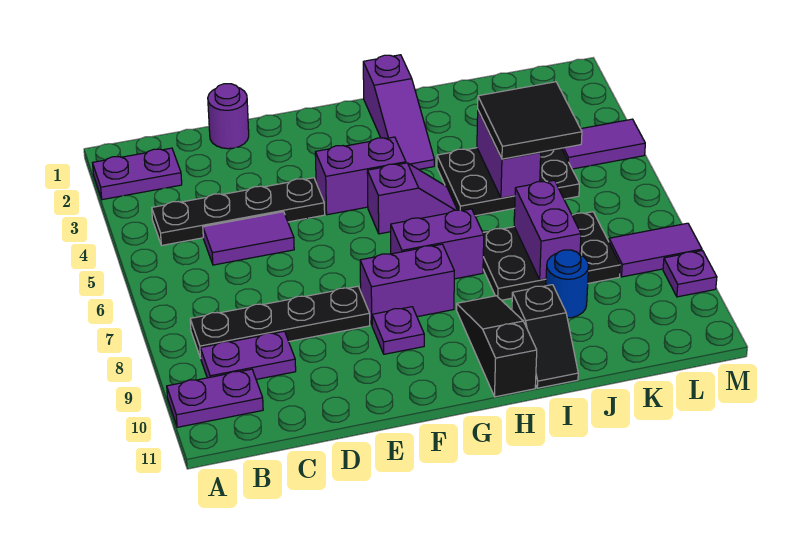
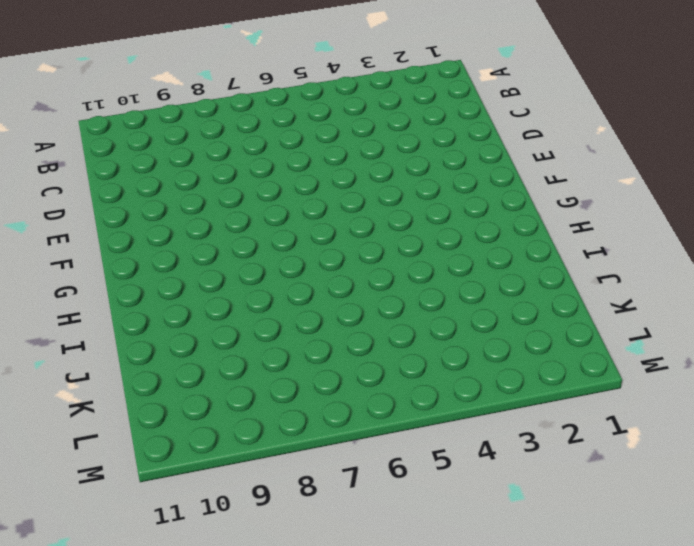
none -> purple 1x2 plate [93,148,182,200]
none -> purple 1x2 plate [167,369,263,427]
none -> black 1x4 plate [152,178,325,245]

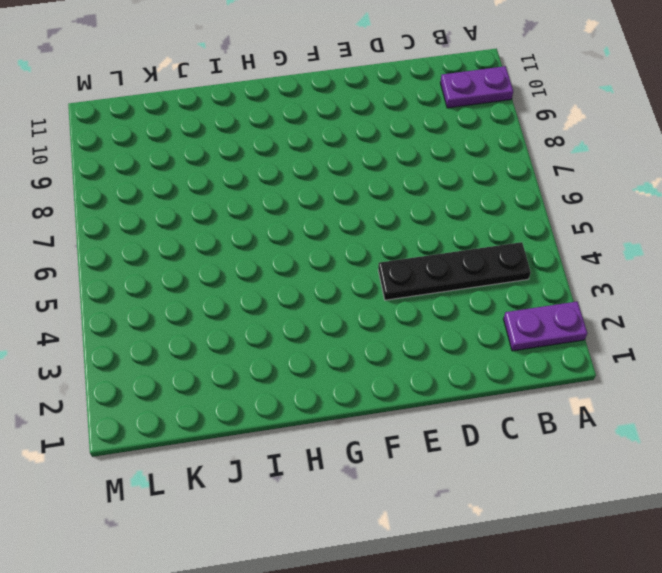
none -> black 1x4 plate [190,286,370,358]
none -> purple 1x2 plate [200,331,296,379]
none -> purple 1x2 tile [203,212,294,265]

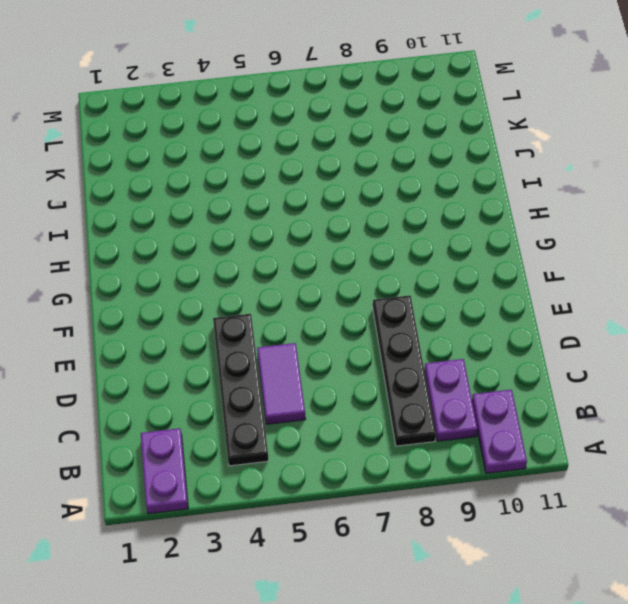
none -> purple 1x1 round brick [208,84,249,149]
none -> purple 1x2 brick [315,137,406,215]
none -> purple 1x2 brick [360,244,454,324]

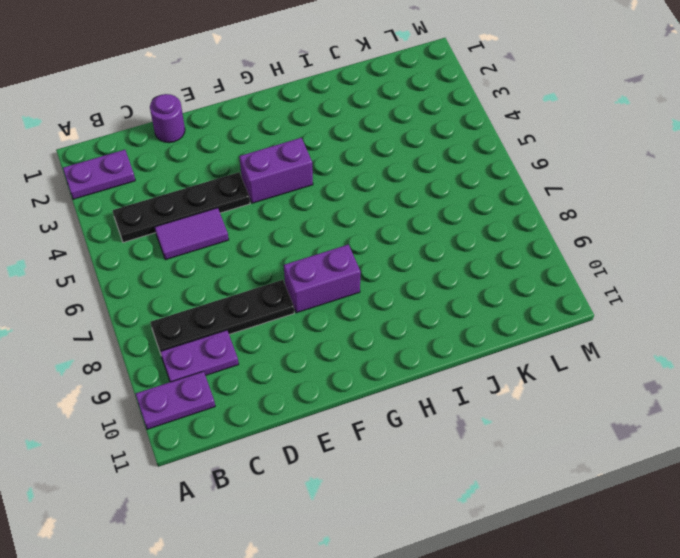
none -> purple 1x1 plate [372,307,424,354]
none -> purple 1x2 slope [367,163,457,234]
none -> purple 1x2 brick [391,209,484,279]

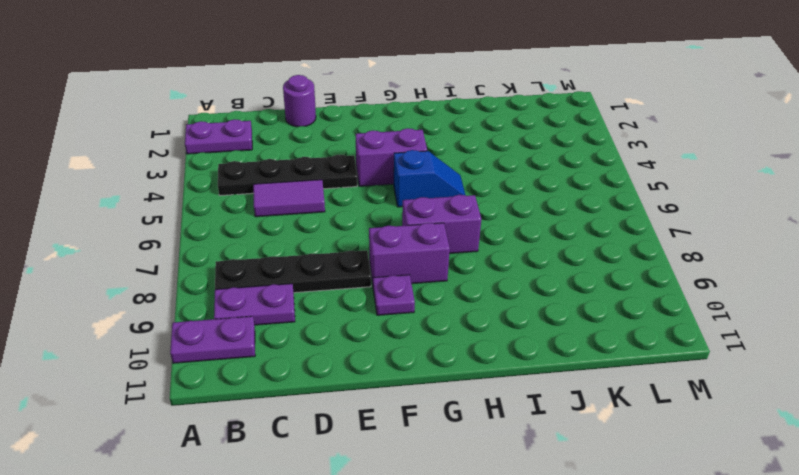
blue 1x2 slope [394,150,465,207] -> purple 1x2 slope [367,163,457,234]
none -> purple 1x3 slope [363,55,434,169]
none -> black 1x3 slope [457,296,537,397]
none -> black 2x3 plate [437,148,580,216]

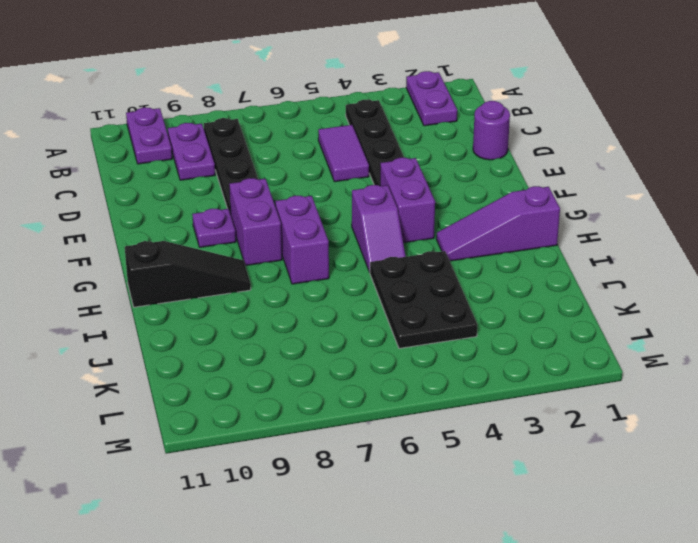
none -> black 2x3 plate [483,212,620,300]
none -> black 1x2 slope [512,285,578,388]
none -> blue 1x1 round brick [546,250,589,318]

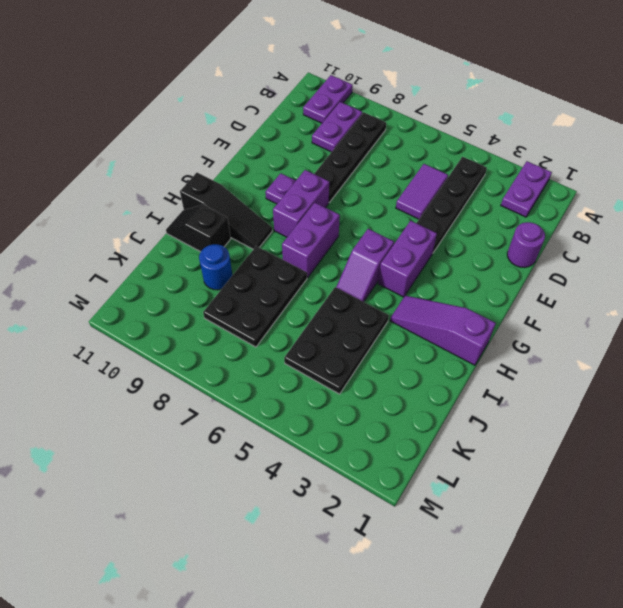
none -> purple 1x2 tile [562,119,645,169]
none -> purple 1x2 tile [609,223,702,277]
none -> purple 1x1 plate [663,251,717,297]

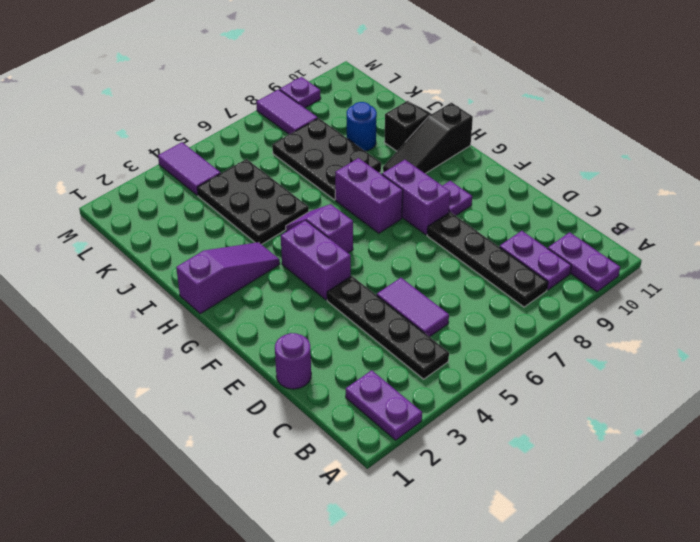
none -> purple 1x2 brick [477,111,541,198]
none -> purple 1x2 brick [514,180,581,280]
none -> black 2x2 tile [478,82,582,159]

